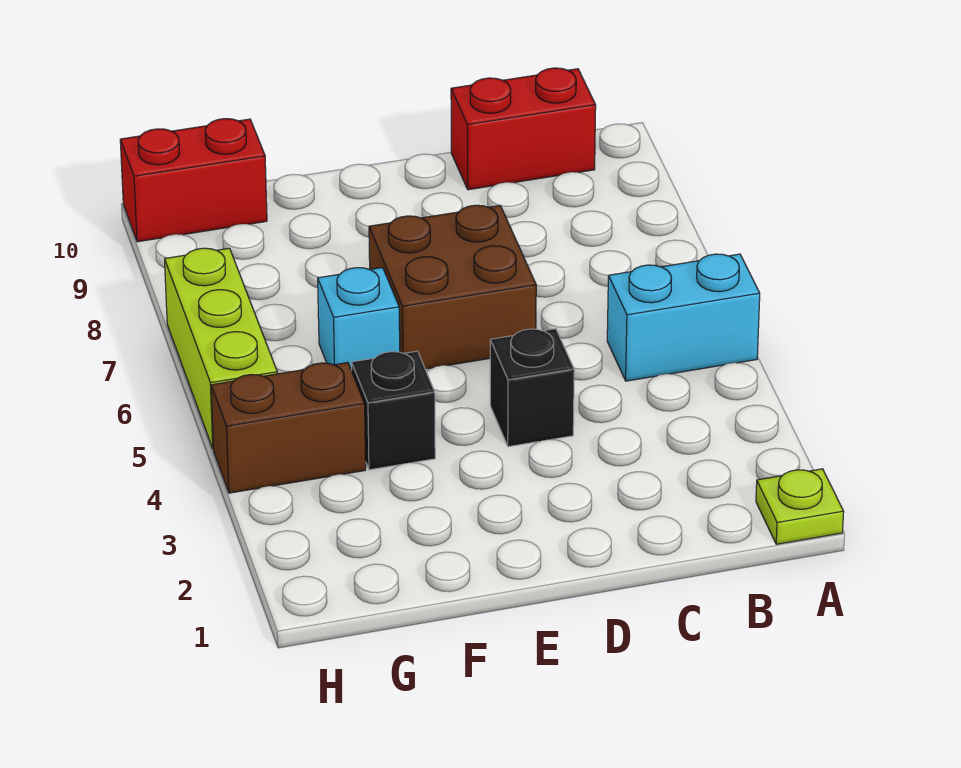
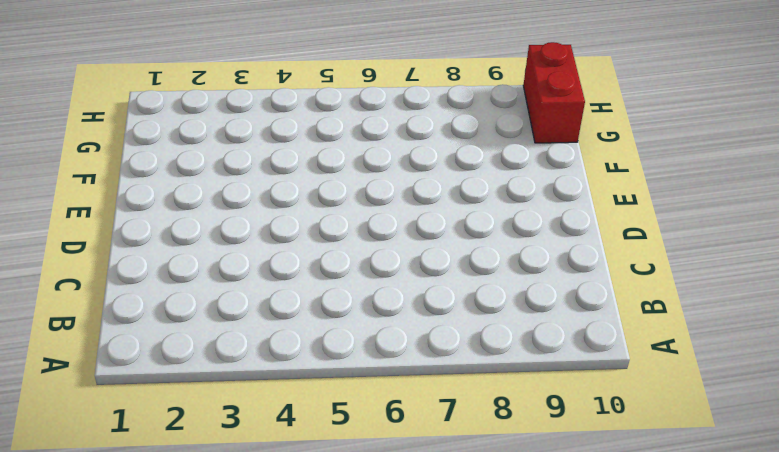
none -> lime 1x1 plate [756,469,844,544]
none -> cyan 1x2 brick [607,254,760,381]

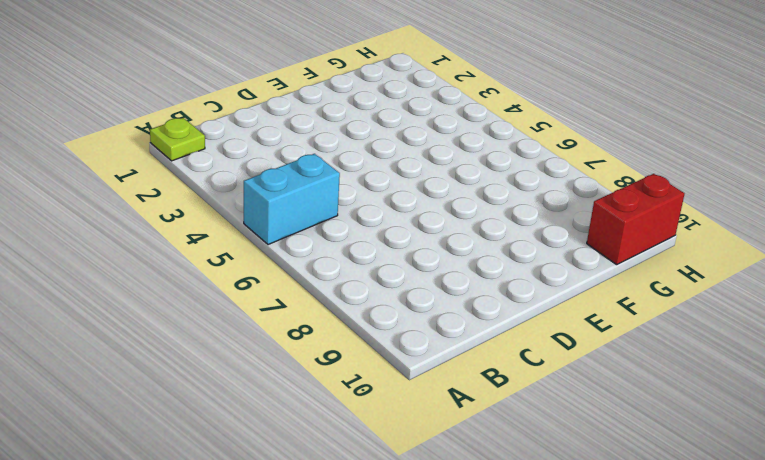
none -> red 1x2 brick [451,68,596,190]
none -> black 1x1 brick [490,329,574,447]

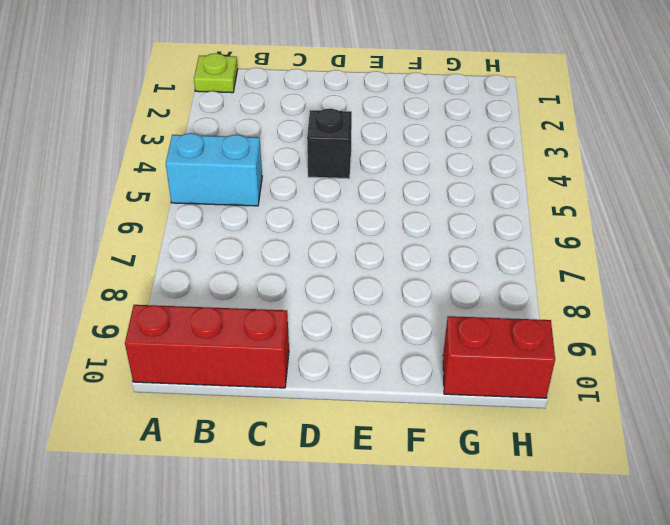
red 1x3 brick [125,305,289,388] -> red 1x2 brick [451,68,596,190]
none -> brown 2x2 brick [369,205,536,369]
none -> black 1x1 brick [351,351,435,470]

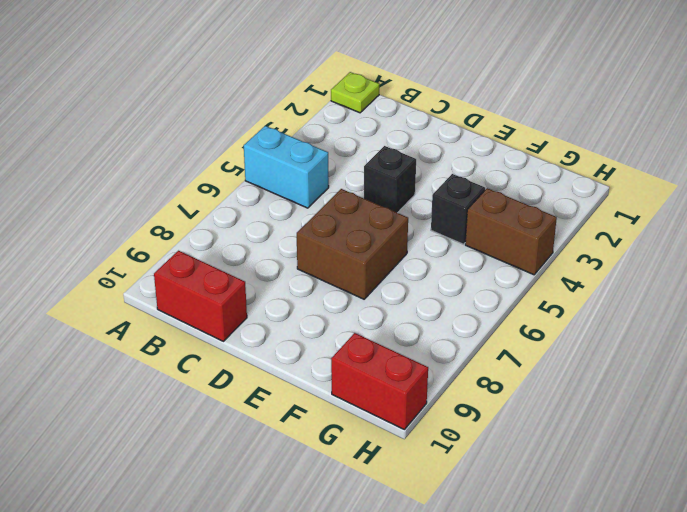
none -> cyan 1x1 brick [318,268,400,371]
none -> lime 1x3 brick [165,248,277,448]

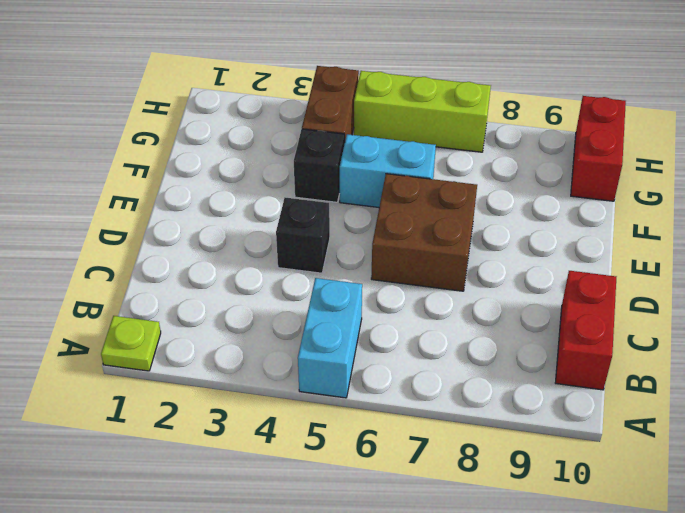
cyan 1x2 brick [340,134,436,207] -> cyan 1x1 brick [318,268,400,371]

